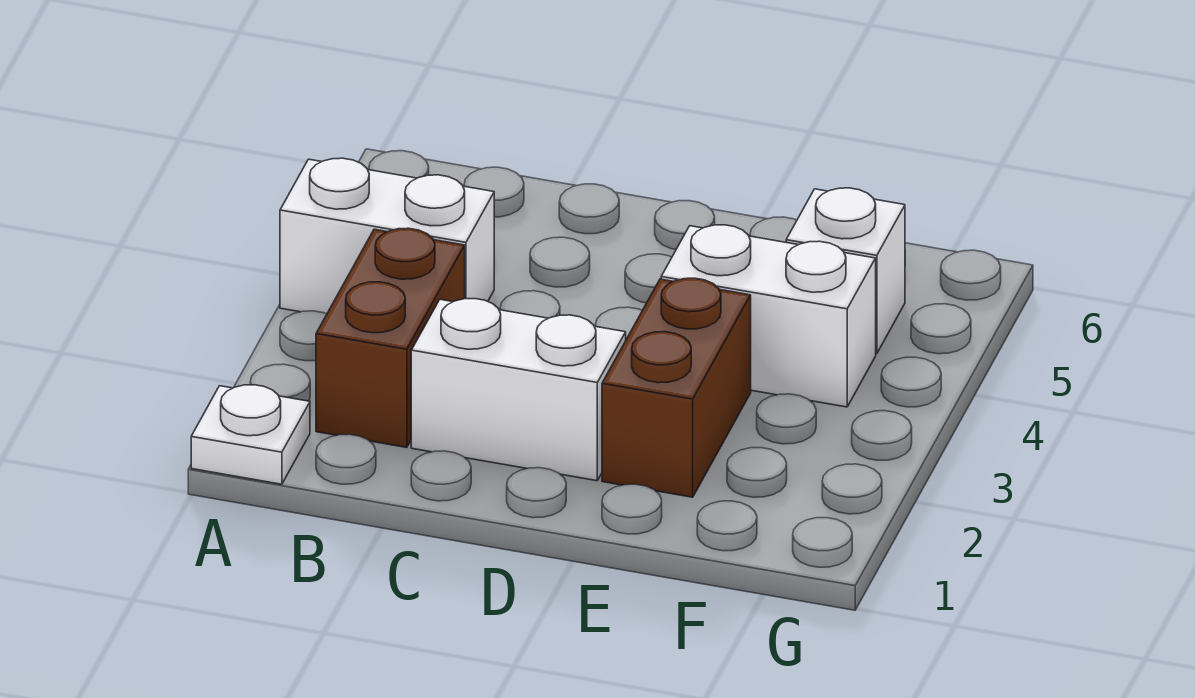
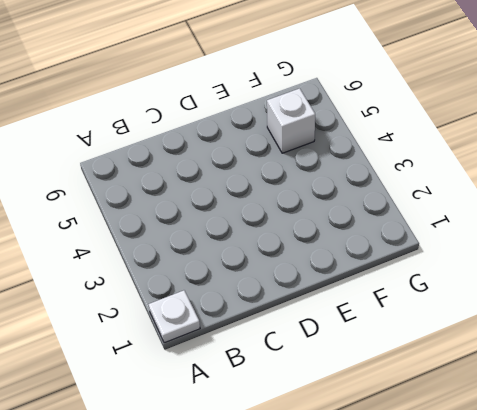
none -> white 1x2 brick [280,158,494,314]
none -> brown 1x2 brick [316,228,465,448]

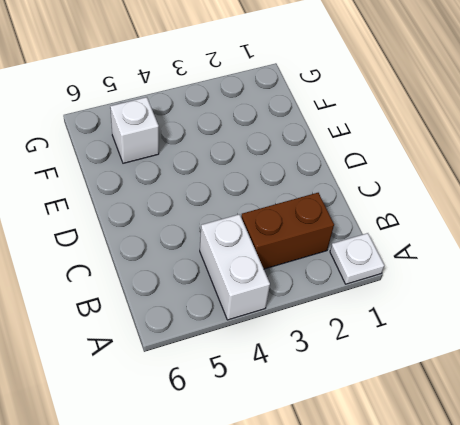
none -> white 1x2 brick [411,299,626,481]
none -> brown 1x2 brick [602,278,751,497]

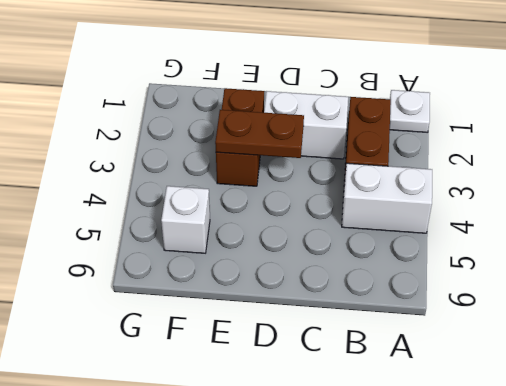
brown 1x2 plate [215,110,304,158] -> none
none -> white 1x2 brick [661,225,876,407]

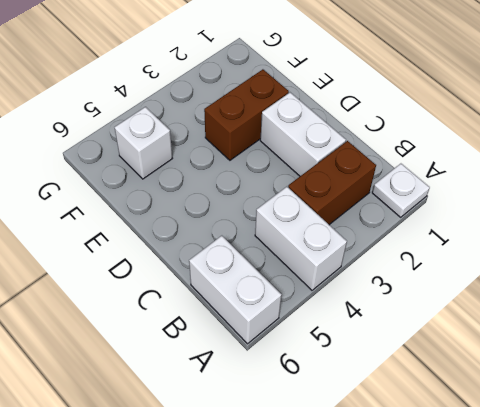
white 1x2 brick [189,236,281,344] -> white 1x2 brick moved to [661,225,876,407]

